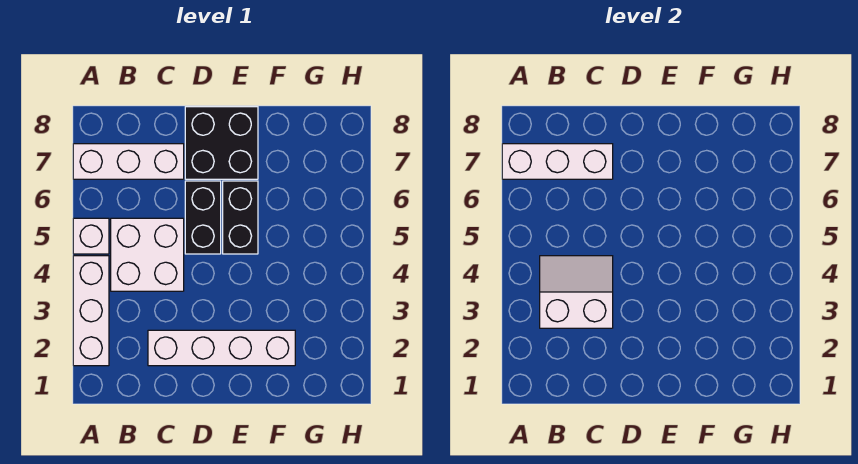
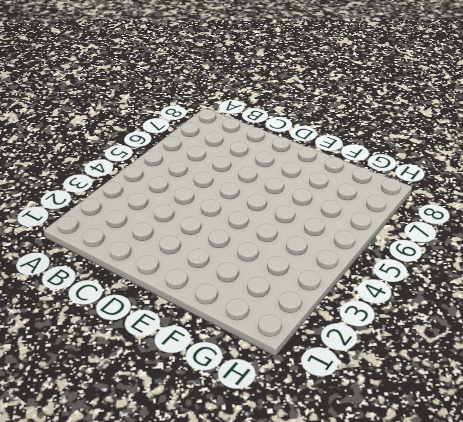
none -> white 1x3 brick [73,256,109,366]
none -> white 1x1 brick [73,218,109,254]

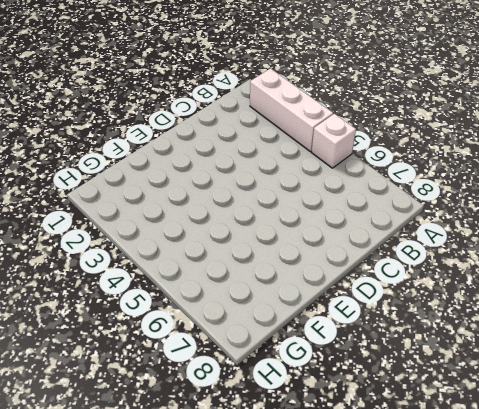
none -> white 1x3 brick [73,144,184,179]
none -> white 2x2 brick [111,218,184,291]

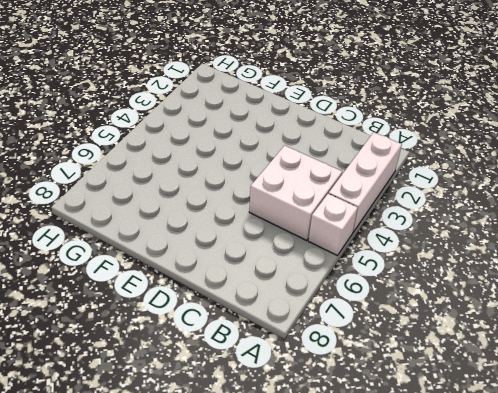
none -> white 1x3 brick [73,144,184,179]
none -> white 1x4 brick [148,330,295,366]

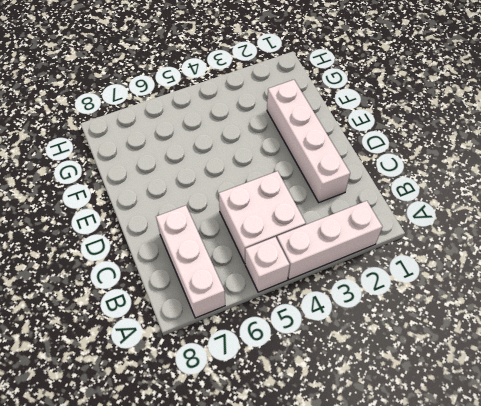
none -> black 1x2 brick [185,181,221,254]
none -> black 2x2 brick [185,107,258,179]

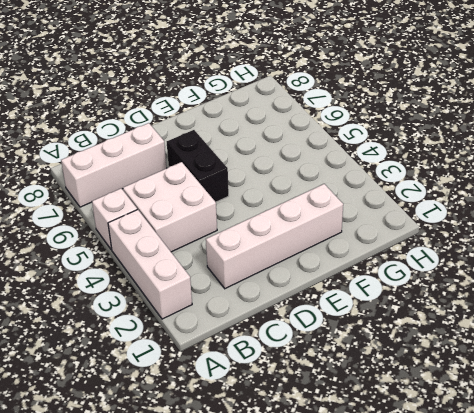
none -> black 2x2 brick [185,107,258,179]
none -> black 1x2 brick [223,181,258,254]

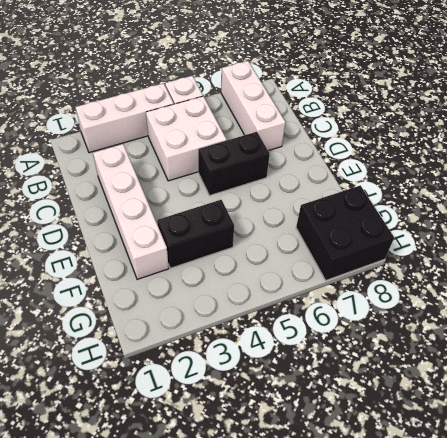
black 1x2 brick [157,200,234,268] -> black 1x2 brick moved to [223,181,258,254]
black 2x2 brick [296,185,394,280] -> black 2x2 brick moved to [185,107,258,179]
none -> white 1x3 brick [502,144,613,179]
none -> white 2x2 slope [540,256,613,328]

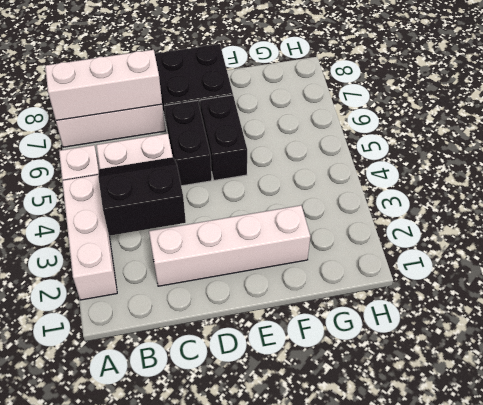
black 2x2 slope [98,157,186,236] -> white 2x2 slope [540,256,613,328]

